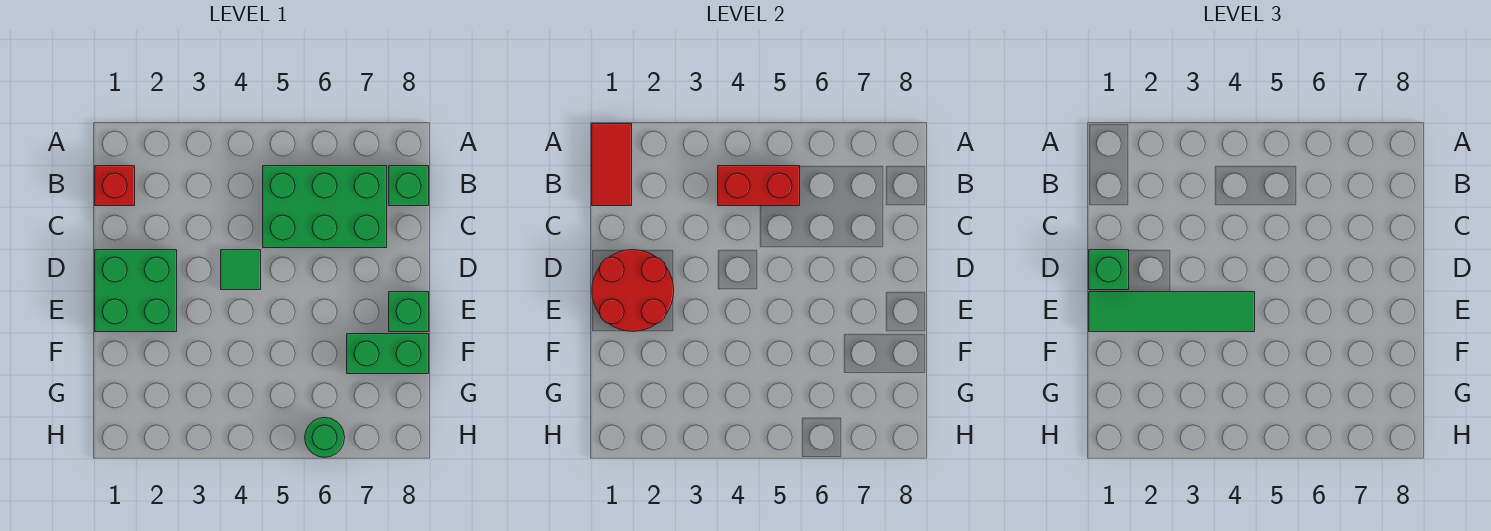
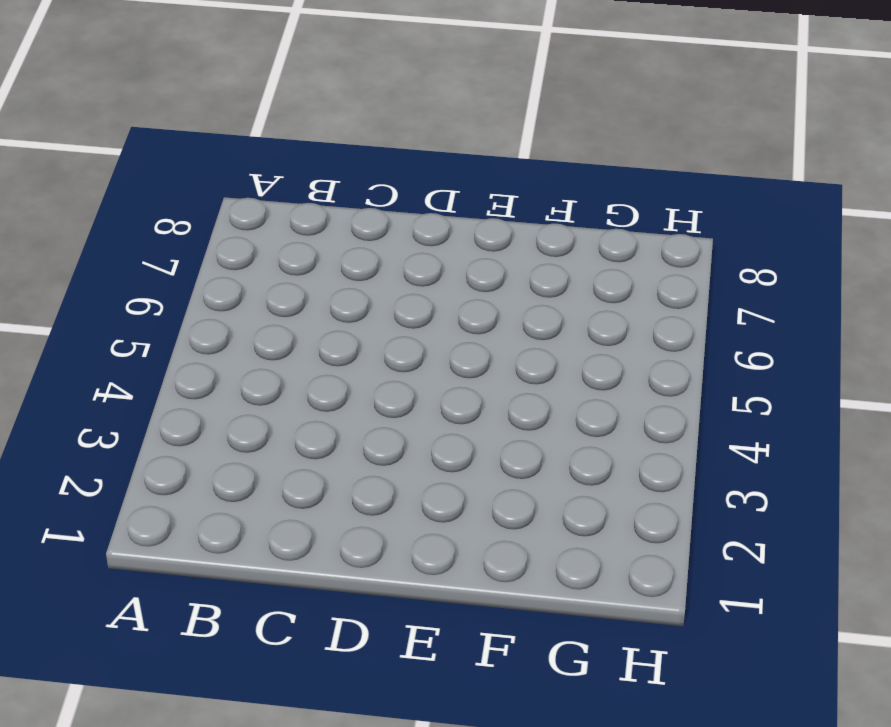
none -> red 1x1 brick [95,166,135,206]
none -> green 2x3 brick [263,166,387,248]
none -> green 1x1 brick [389,166,429,206]

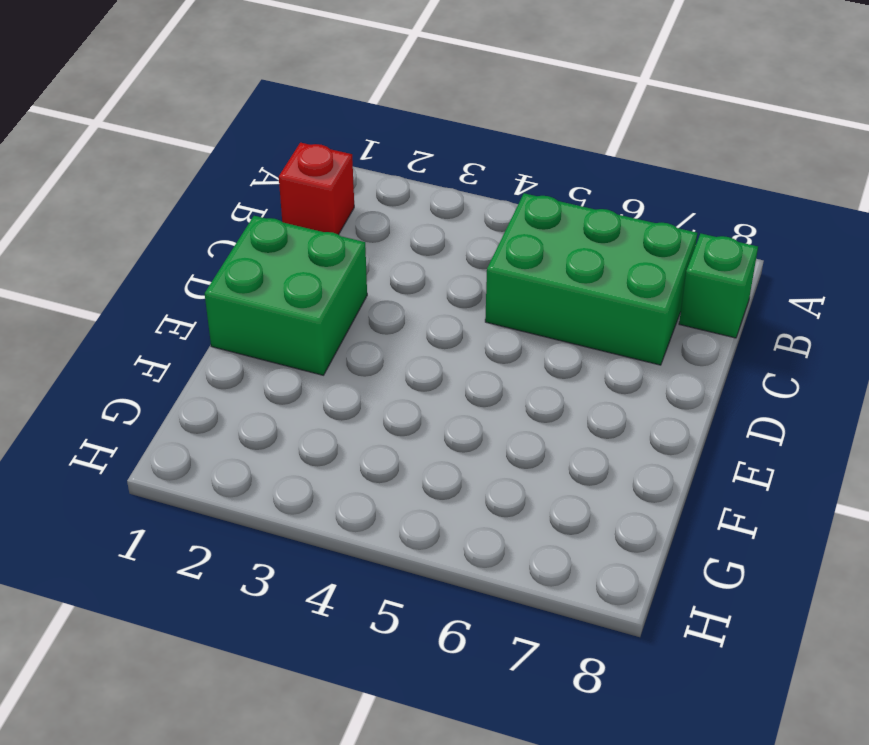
none -> green 1x1 tile [221,250,261,290]
none -> green 1x1 brick [389,292,429,332]
none -> green 1x2 brick [347,334,429,374]

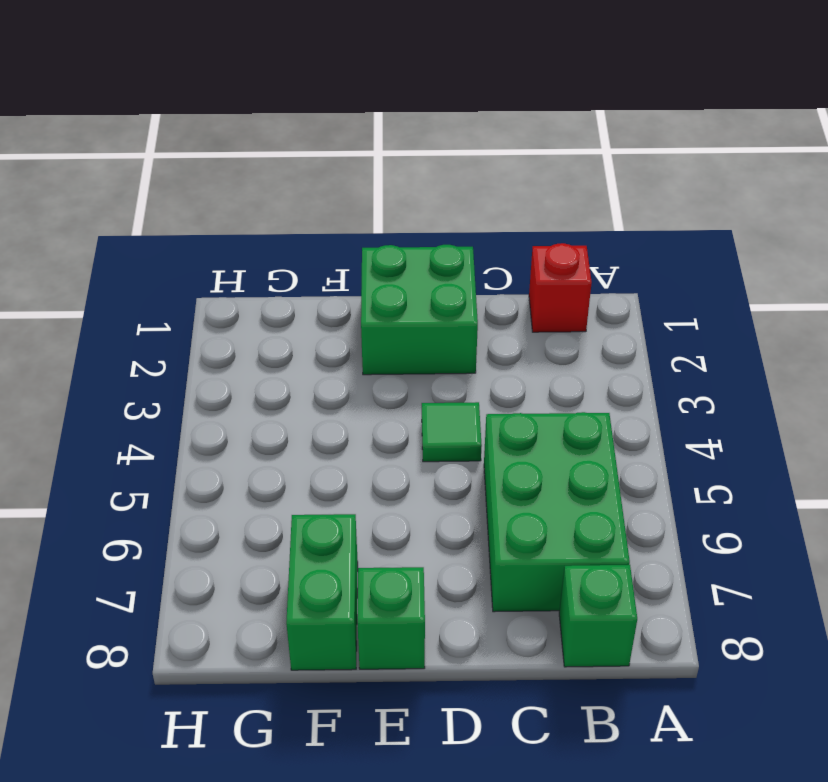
none -> green 1x1 round brick [305,418,345,457]
none -> red 1x2 tile [592,124,632,206]
none -> red 1x2 brick [718,166,800,206]

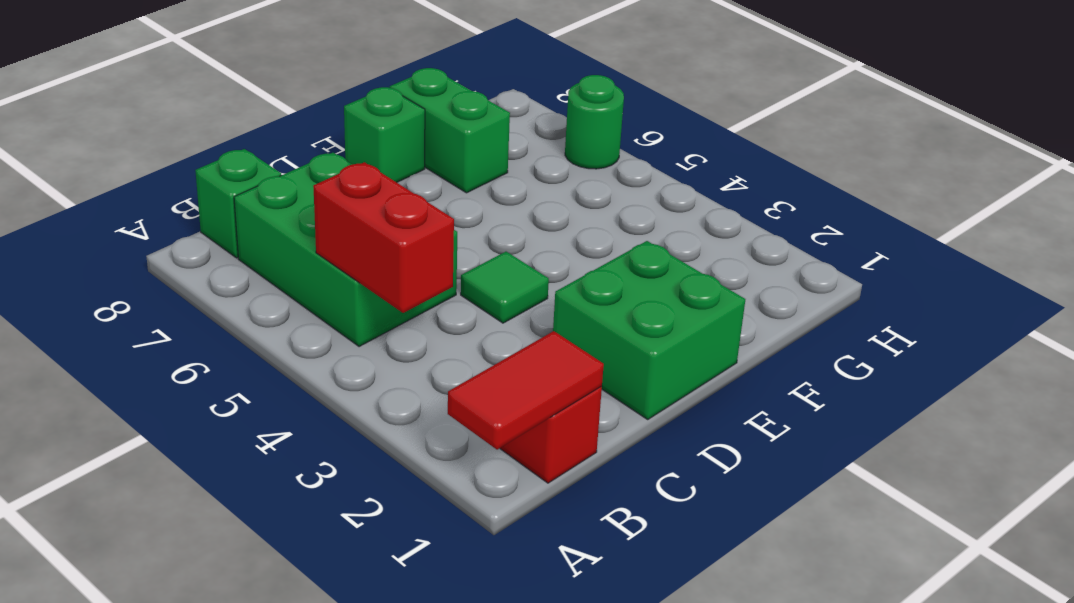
none -> red 2x2 round brick [592,250,674,332]
none -> green 1x1 brick [1089,250,1129,290]
none -> green 1x4 tile [1089,292,1255,332]

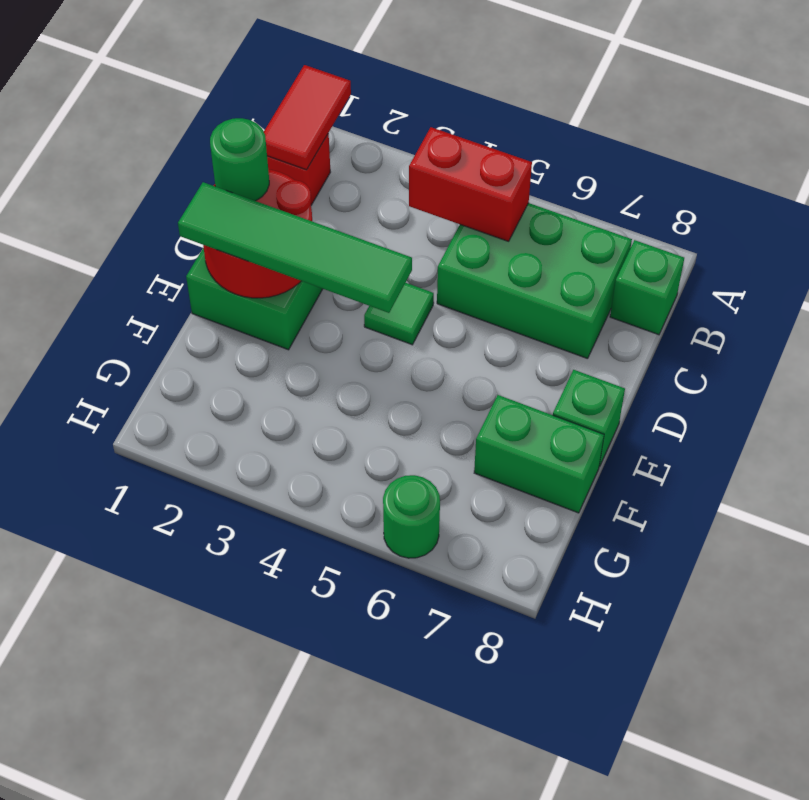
green 1x1 round brick [210,118,269,201] -> green 1x1 brick [1089,250,1129,290]

